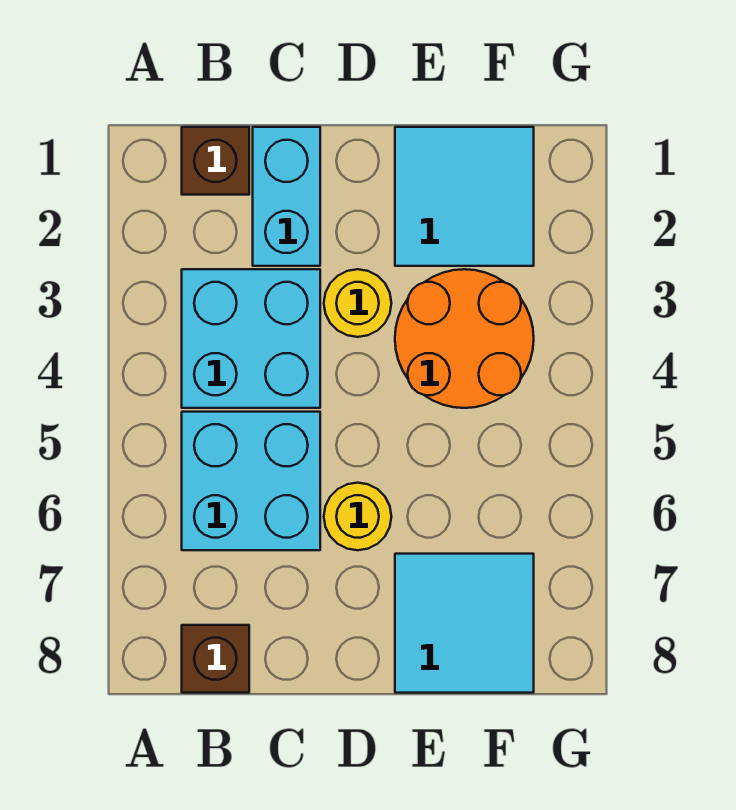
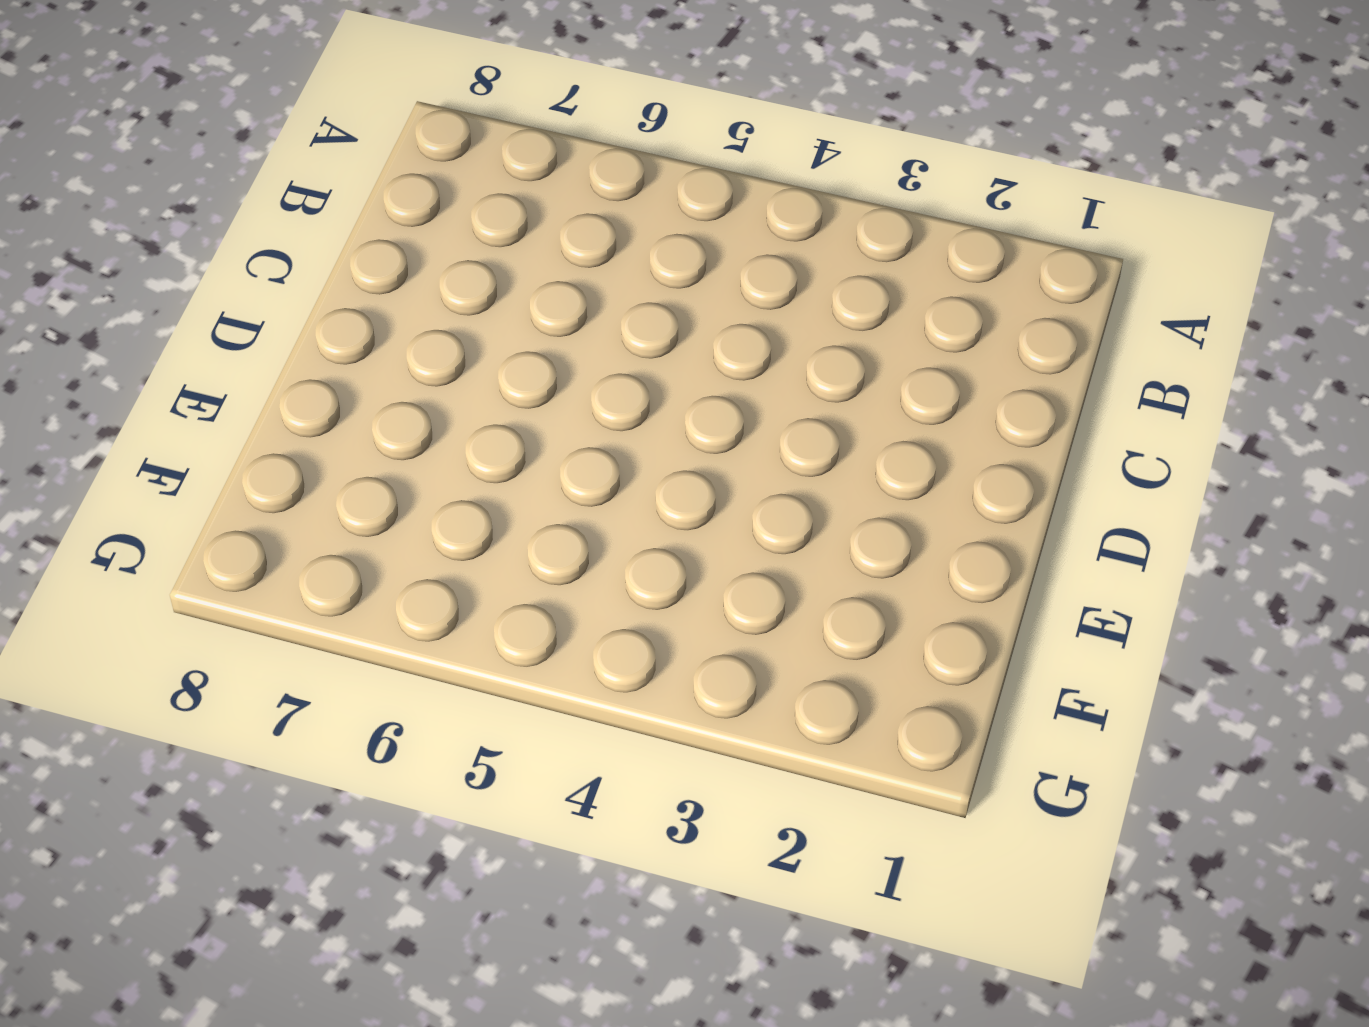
none -> brown 1x1 brick [182,127,249,195]
none -> cyan 2x2 brick [182,269,320,408]

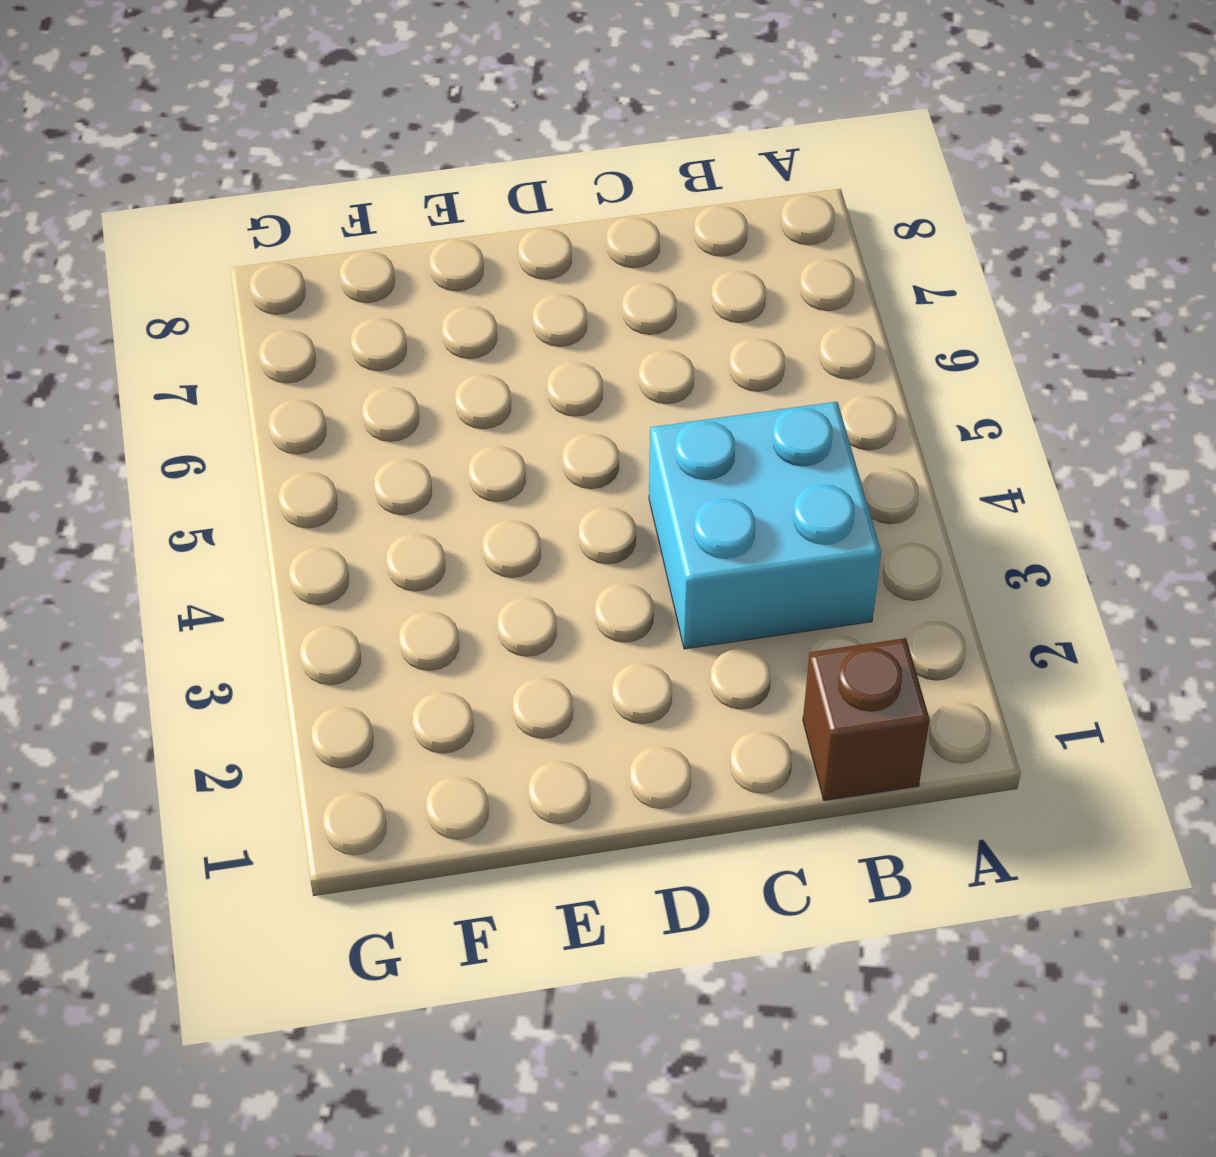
none -> cyan 2x2 brick [182,412,320,550]
none -> brown 1x1 brick [182,625,249,693]

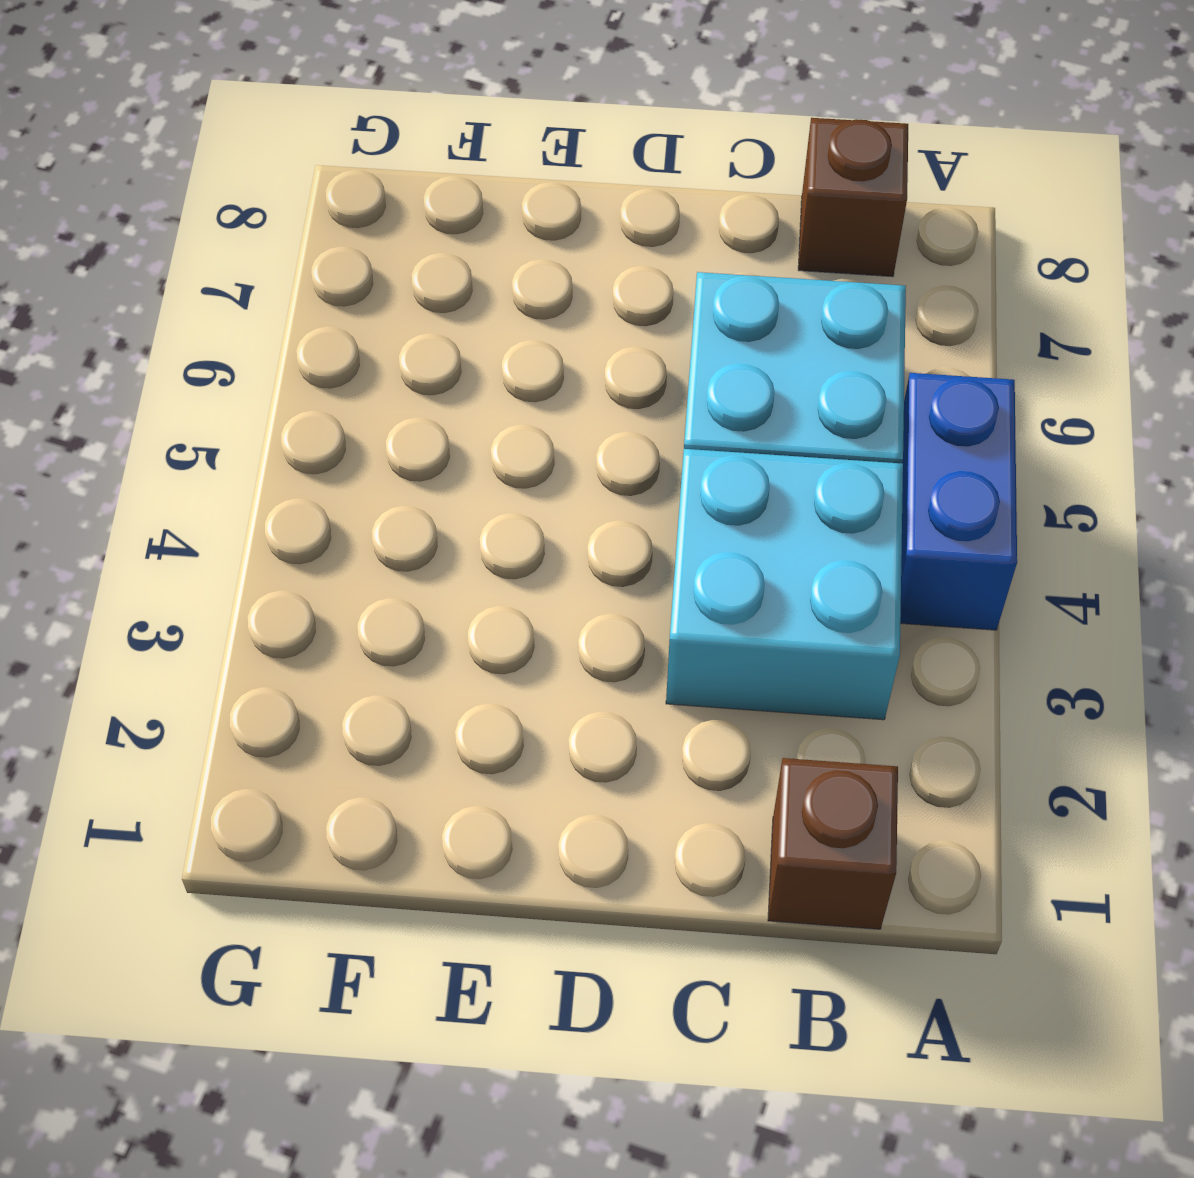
blue 1x2 brick [900,373,1017,630] -> none
none -> cyan 1x2 brick [253,127,320,266]
none -> yellow 1x1 round brick [324,269,391,337]

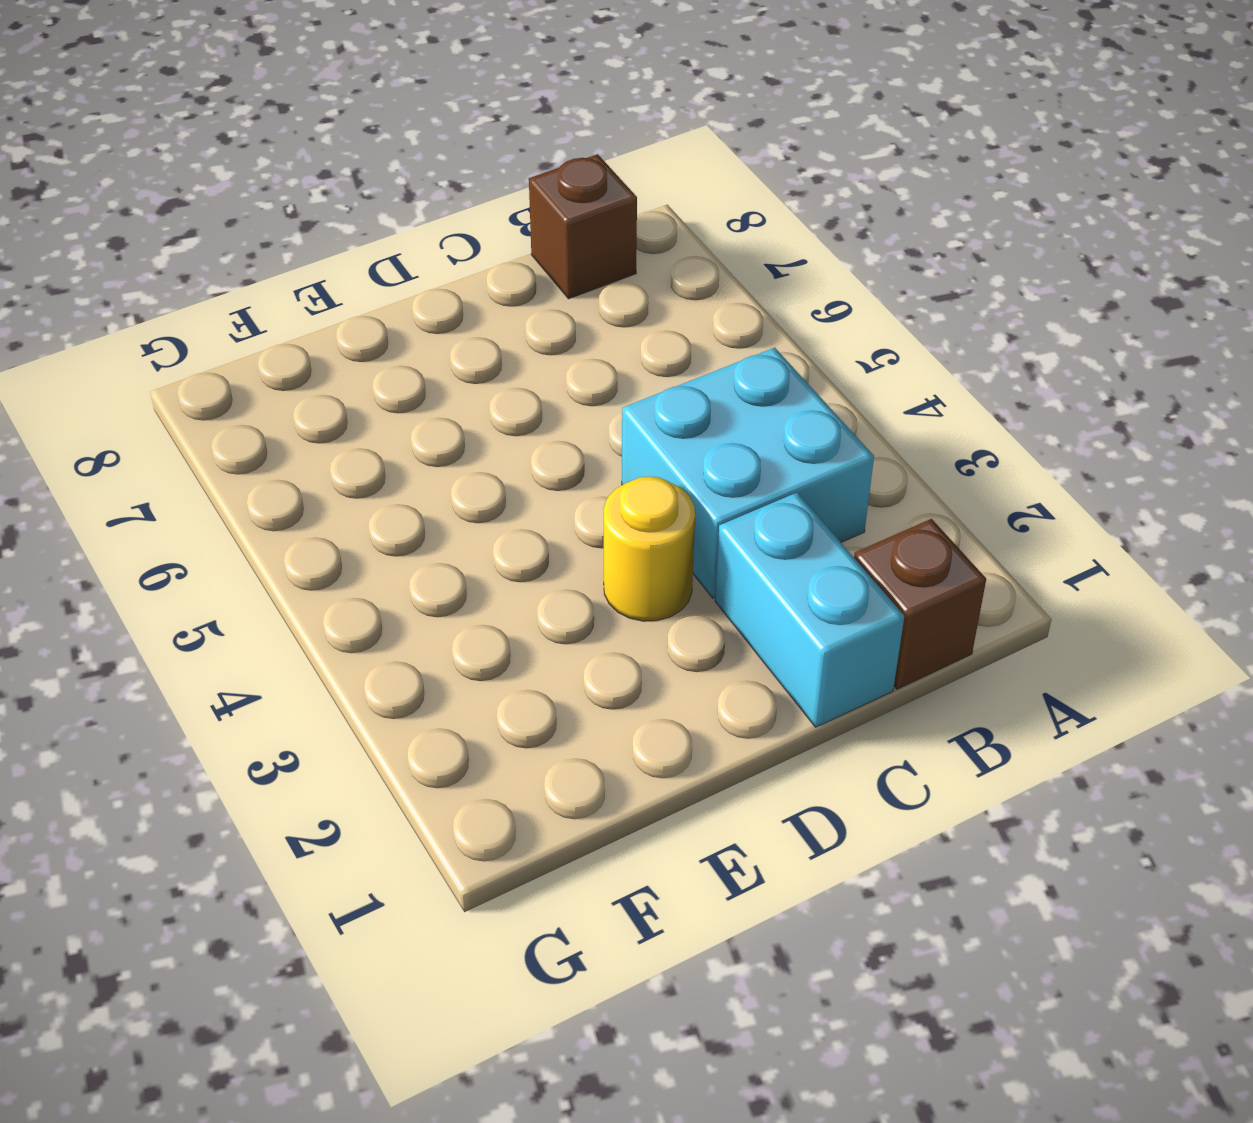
none -> cyan 2x2 brick [182,412,320,550]
none -> yellow 1x1 round brick [324,483,391,550]

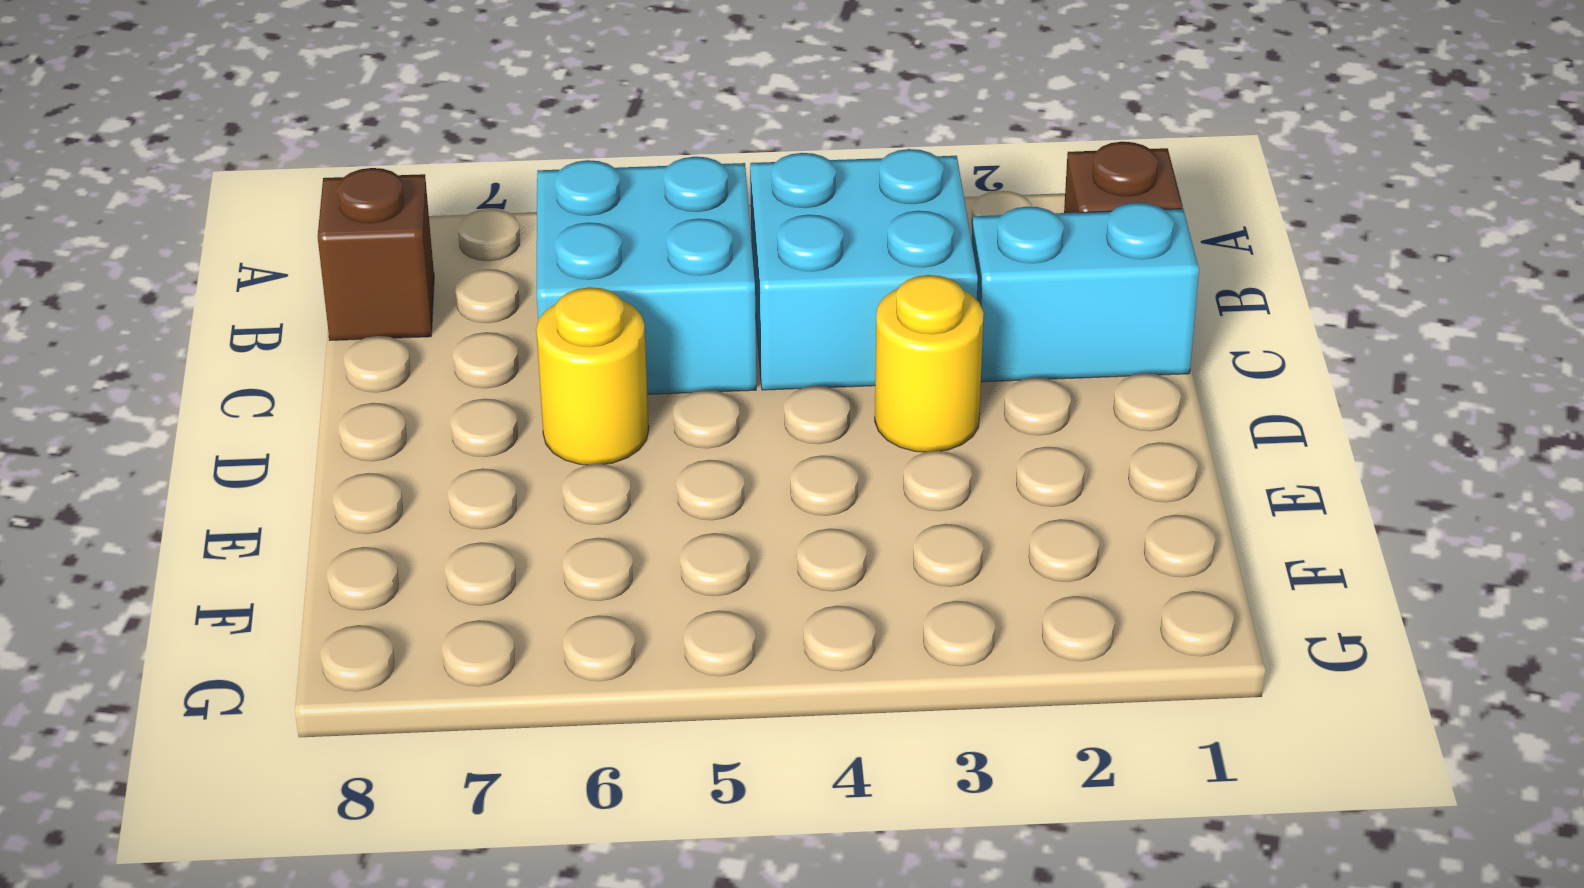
none -> cyan 2x2 tile [395,127,534,266]
none -> orange 2x2 round brick [395,269,534,408]

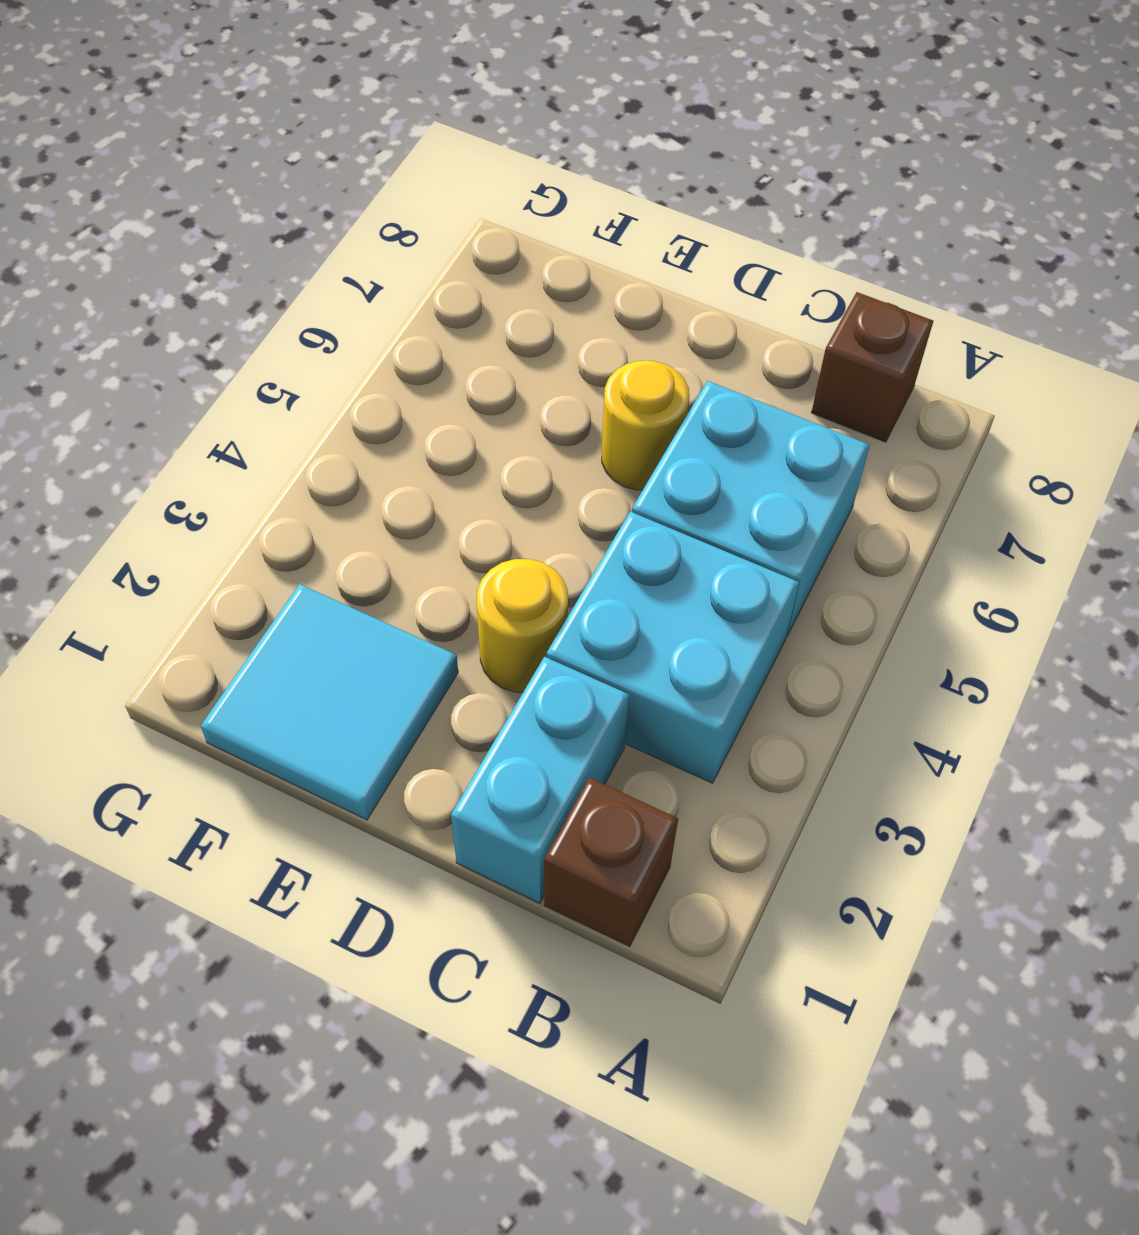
none -> orange 2x2 round brick [395,269,534,408]
none -> cyan 2x2 tile [395,554,534,693]

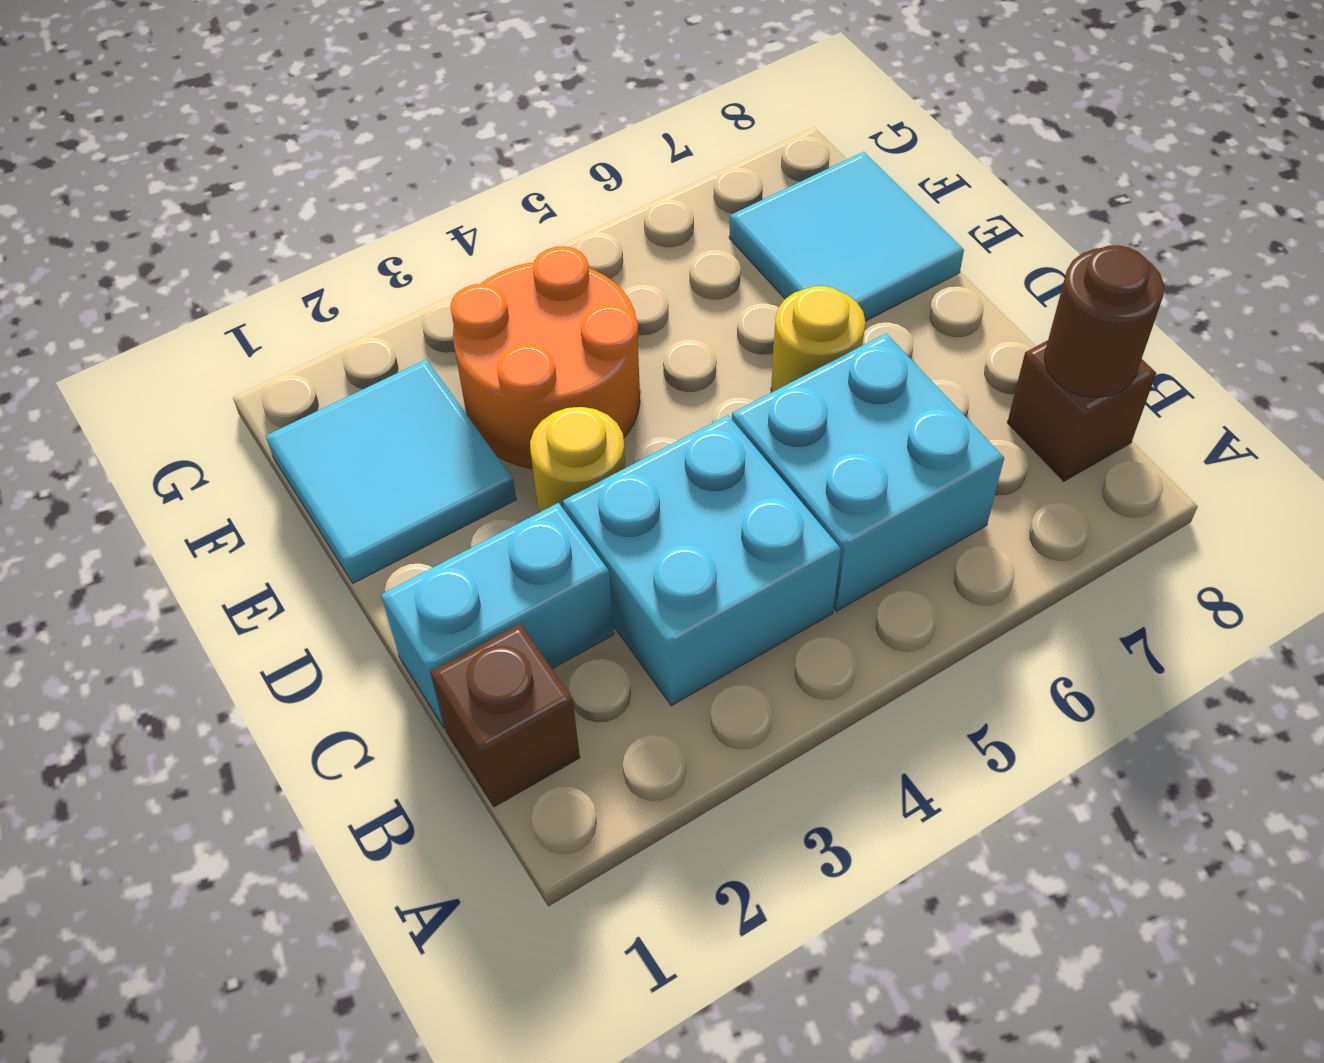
brown 1x1 round brick [1044,245,1164,398] -> none

